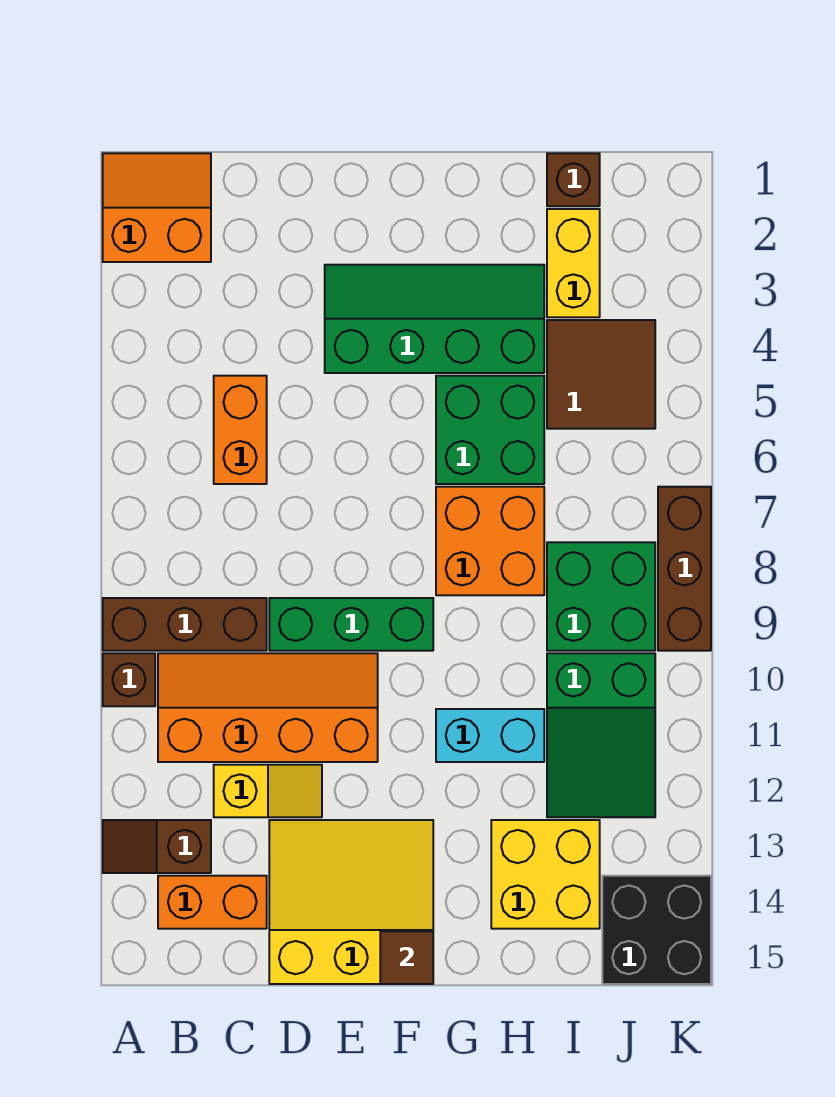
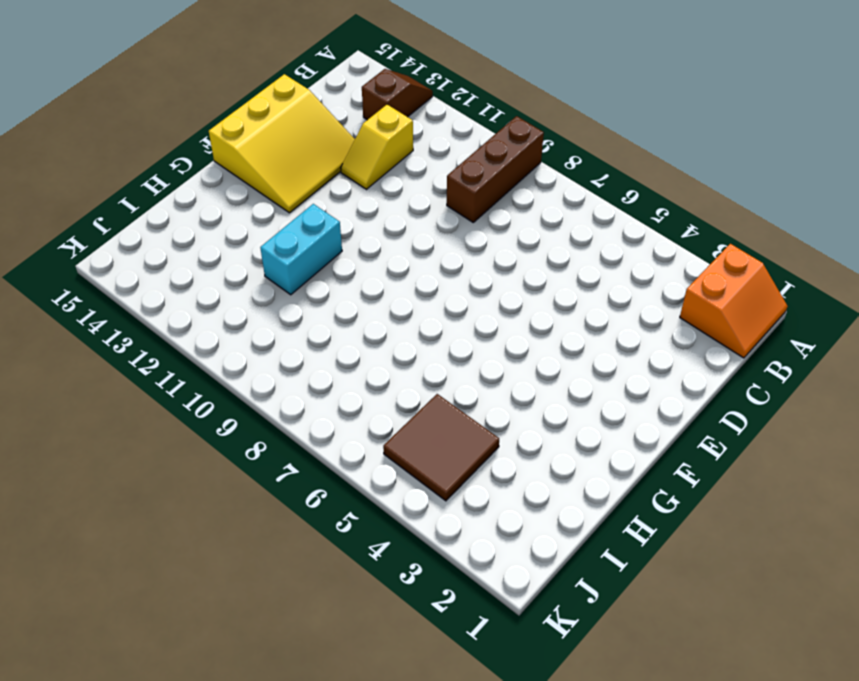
none -> brown 1x1 brick [103,653,155,706]
none -> orange 2x4 slope [158,653,378,762]
none -> orange 1x2 brick [158,876,267,929]

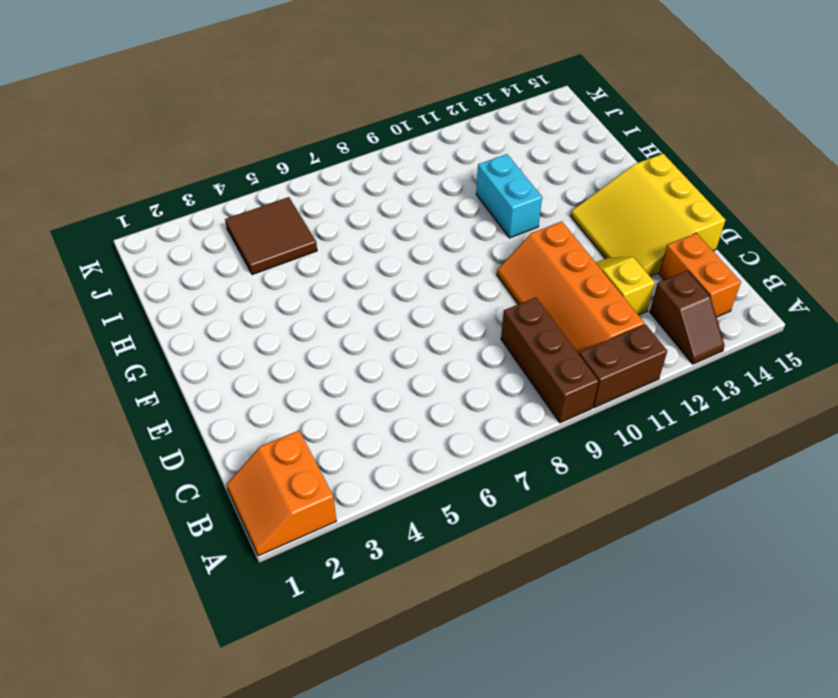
brown 1x2 brick [579,324,667,408] -> brown 1x1 brick [103,653,155,706]
none -> orange 1x2 brick [214,376,267,484]
none -> green 1x3 brick [269,598,433,651]
none -> green 2x4 slope [325,265,544,373]

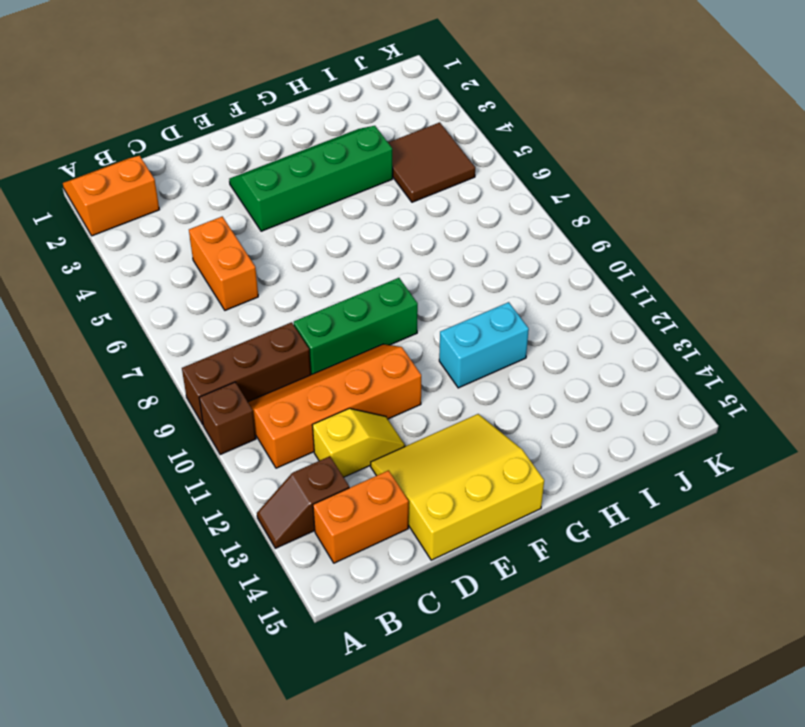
none -> green 2x2 brick [436,376,544,484]
none -> orange 2x2 brick [436,487,544,595]
none -> yellow 2x2 brick [491,820,600,929]

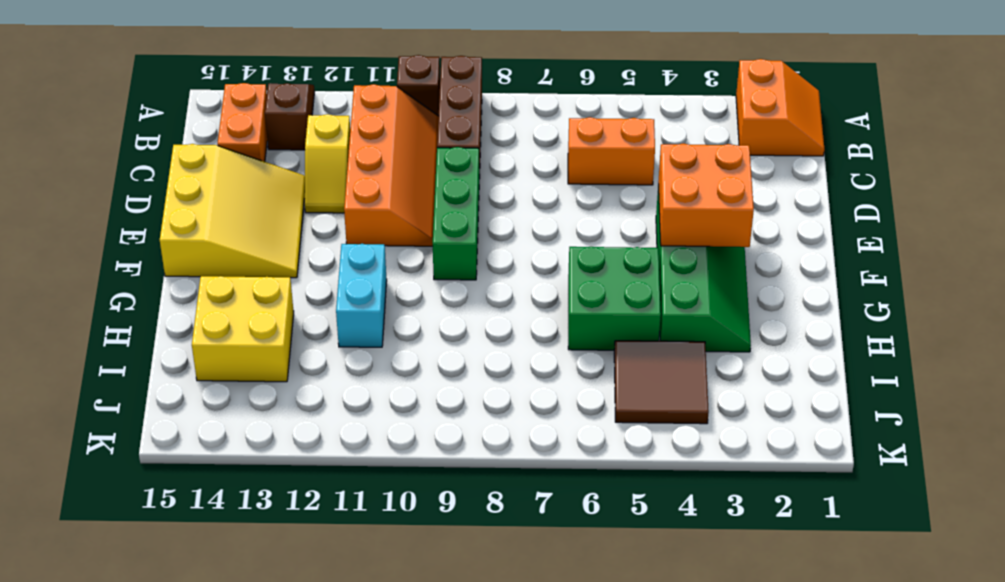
orange 2x2 brick [658,143,754,247] -> orange 2x2 brick moved to [436,487,544,595]
none -> brown 1x1 brick [547,153,600,206]
none -> yellow 1x2 brick [547,209,600,317]
none -> green 2x2 brick [547,542,655,651]

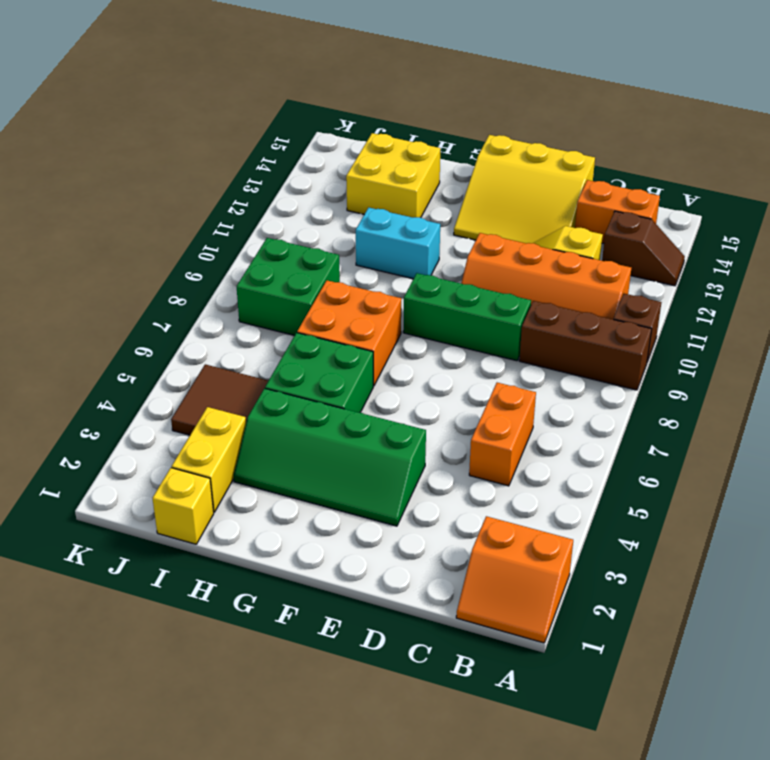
yellow 1x1 brick [153,468,214,544] -> brown 1x1 brick [547,153,600,206]
none -> green 2x3 slope [547,653,655,817]
none -> black 2x2 brick [602,876,711,984]
none -> brown 1x3 brick [658,487,711,651]

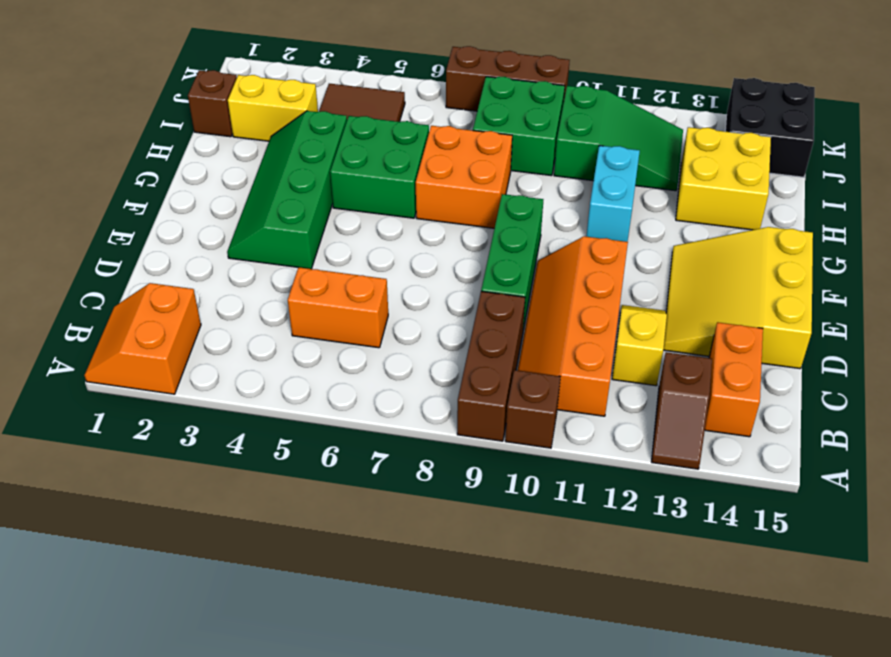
none -> brown 1x1 tile [380,931,433,984]

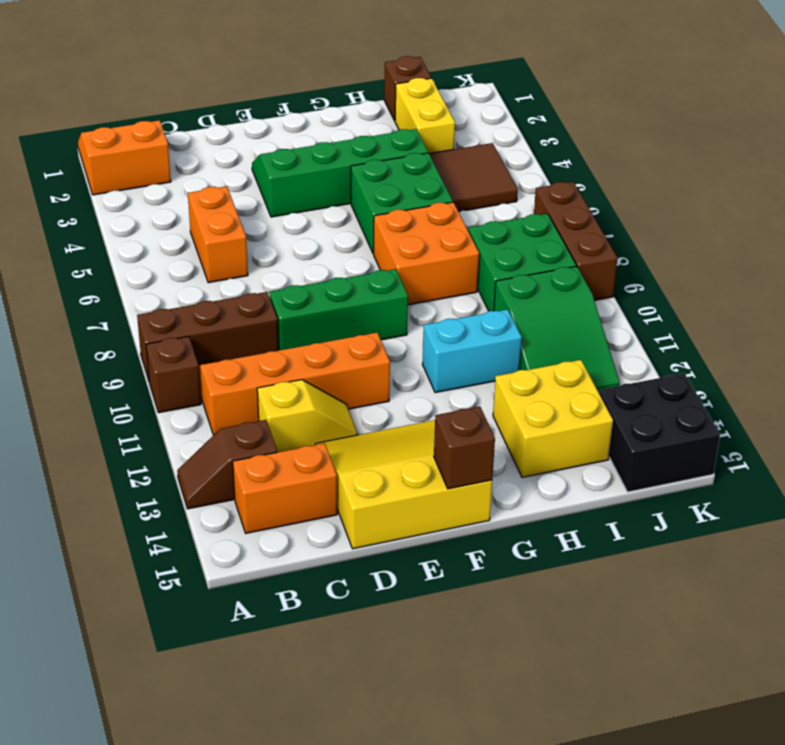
brown 1x1 brick [434,407,495,489] -> brown 1x1 tile [380,931,433,984]

